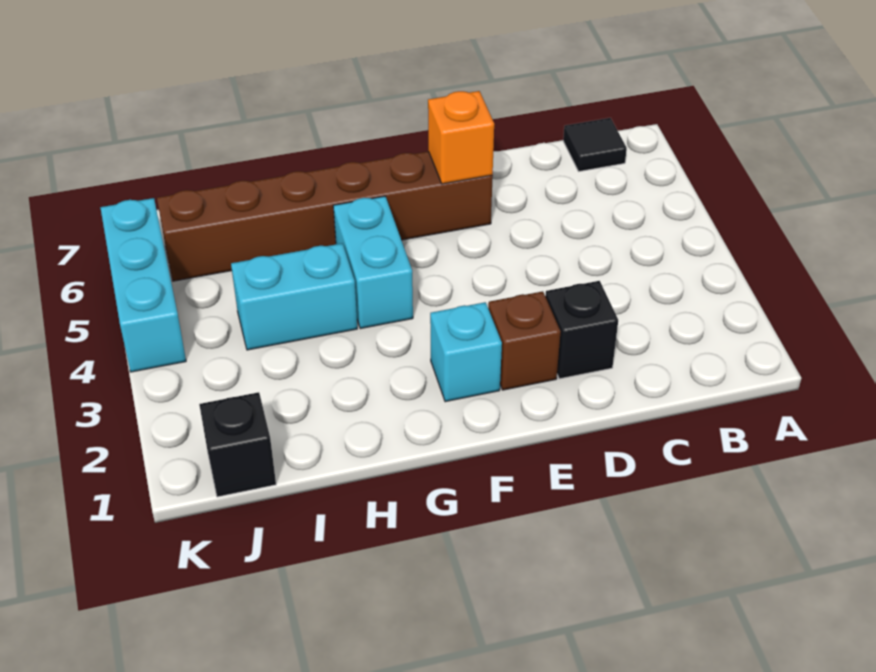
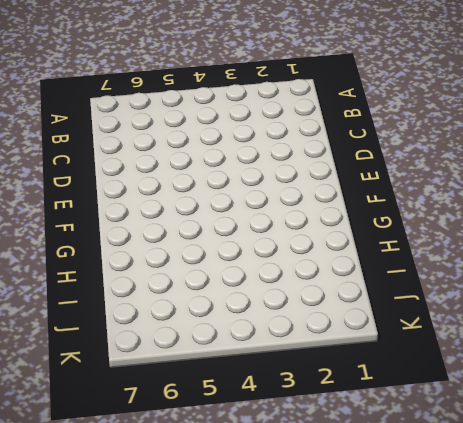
none -> black 1x1 tile [563,118,627,171]
none -> black 1x1 brick [545,281,618,379]

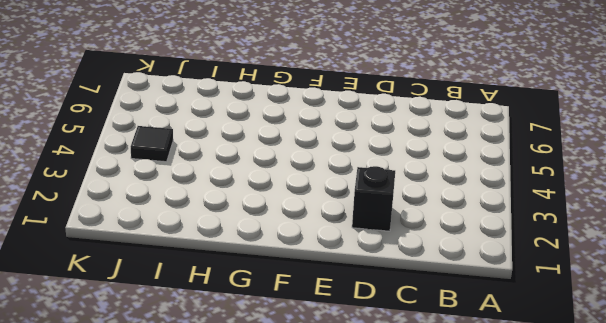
black 1x1 tile [131,126,173,162] -> black 1x1 tile moved to [563,118,627,171]
none -> brown 1x1 brick [488,291,561,390]
none -> brown 1x6 brick [157,151,493,281]

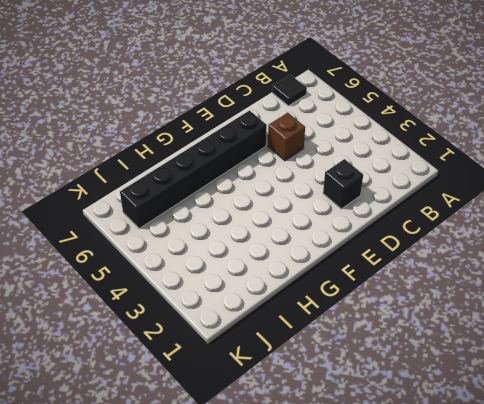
brown 1x1 brick [268,113,305,161] -> brown 1x1 brick moved to [488,291,561,390]
black 1x6 brick [120,111,267,229] -> brown 1x6 brick [157,151,493,281]
none -> cyan 1x1 brick [430,302,502,402]
none -> cyan 1x2 brick [333,196,413,329]

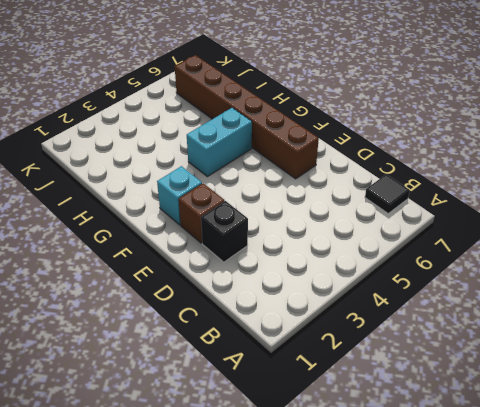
none -> cyan 1x2 brick [231,243,357,350]
none -> black 1x1 brick [199,392,276,497]

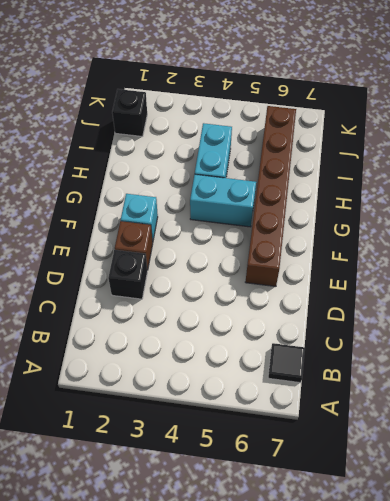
none -> cyan 1x3 brick [100,198,186,372]
none -> orange 1x1 brick [428,91,494,184]

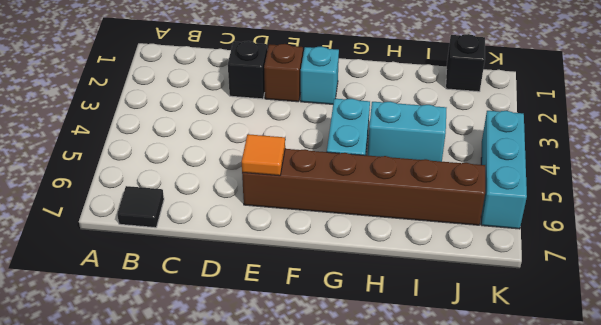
orange 1x1 tile [242,134,285,176] -> orange 1x1 brick [428,91,494,184]

